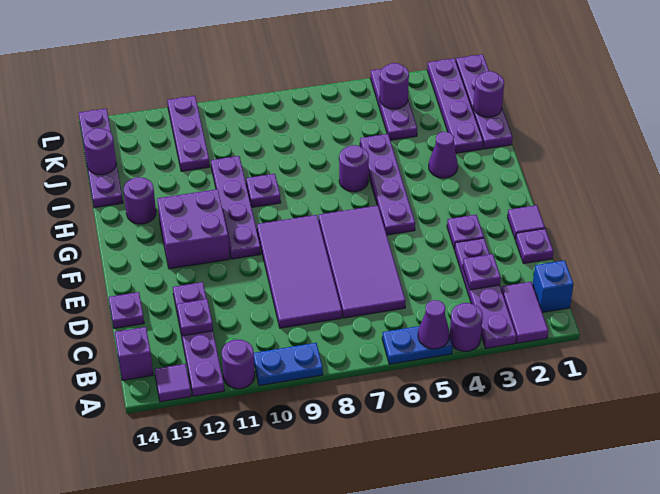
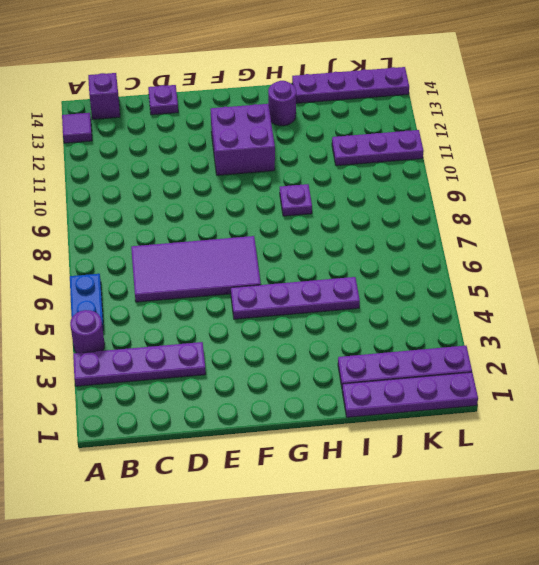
none -> purple 1x2 tile [501,282,548,343]
none -> blue 1x2 plate [254,343,323,386]
none -> purple 1x1 round brick [222,340,255,389]
none -> purple 1x4 plate [173,282,224,396]

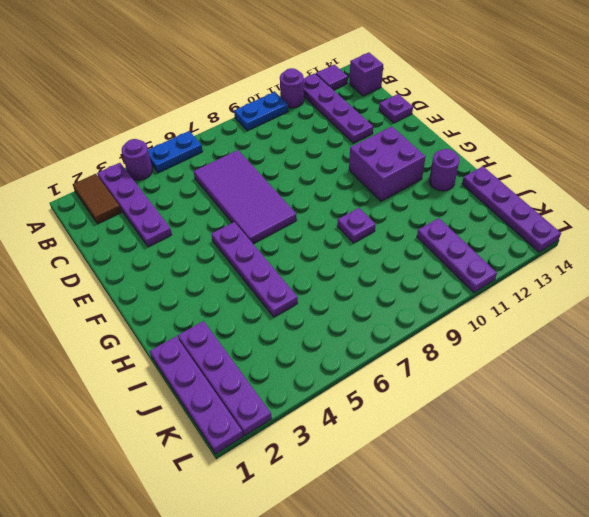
brown 1x2 tile [73,174,121,224] -> purple 1x2 tile [501,282,548,343]
none -> blue 1x1 brick [533,260,574,312]
none -> purple 2x4 tile [257,215,342,328]
none -> purple 1x1 plate [516,229,553,264]
none -> purple 1x1 tile [508,205,545,240]

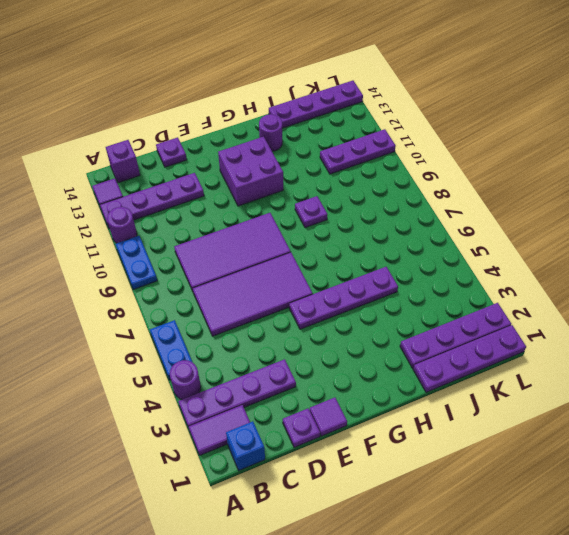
none -> purple 1x1 plate [447,215,484,249]
none -> purple 1x4 plate [211,156,261,259]
none -> purple 1x1 cone [429,132,458,178]
none -> purple 1x1 round brick [339,145,369,192]

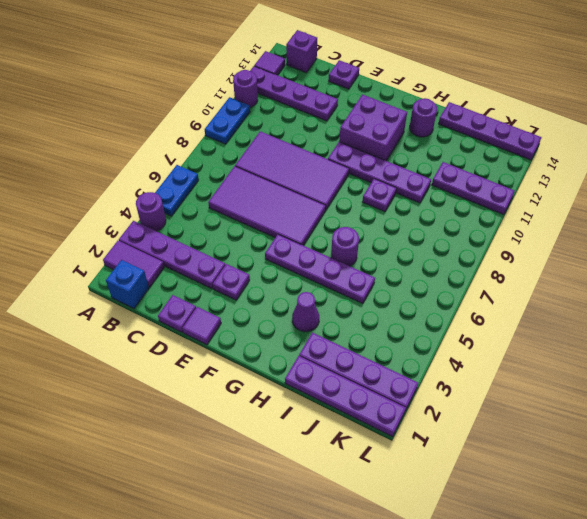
none -> purple 1x3 plate [370,69,417,140]
none -> purple 1x1 cone [418,300,450,349]
none -> purple 1x1 plate [463,254,501,290]
none -> purple 1x1 plate [177,299,213,336]

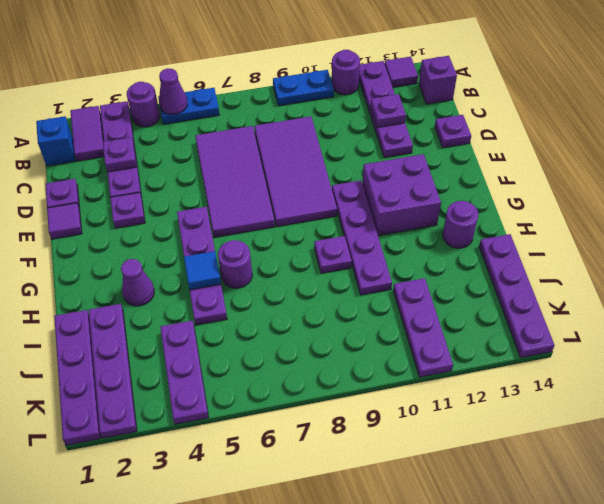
blue 1x1 tile [184,251,221,290] -> none
none -> purple 1x1 round brick [473,71,504,117]
none -> purple 1x1 round brick [84,128,116,175]
none -> purple 1x1 round brick [380,63,409,109]

